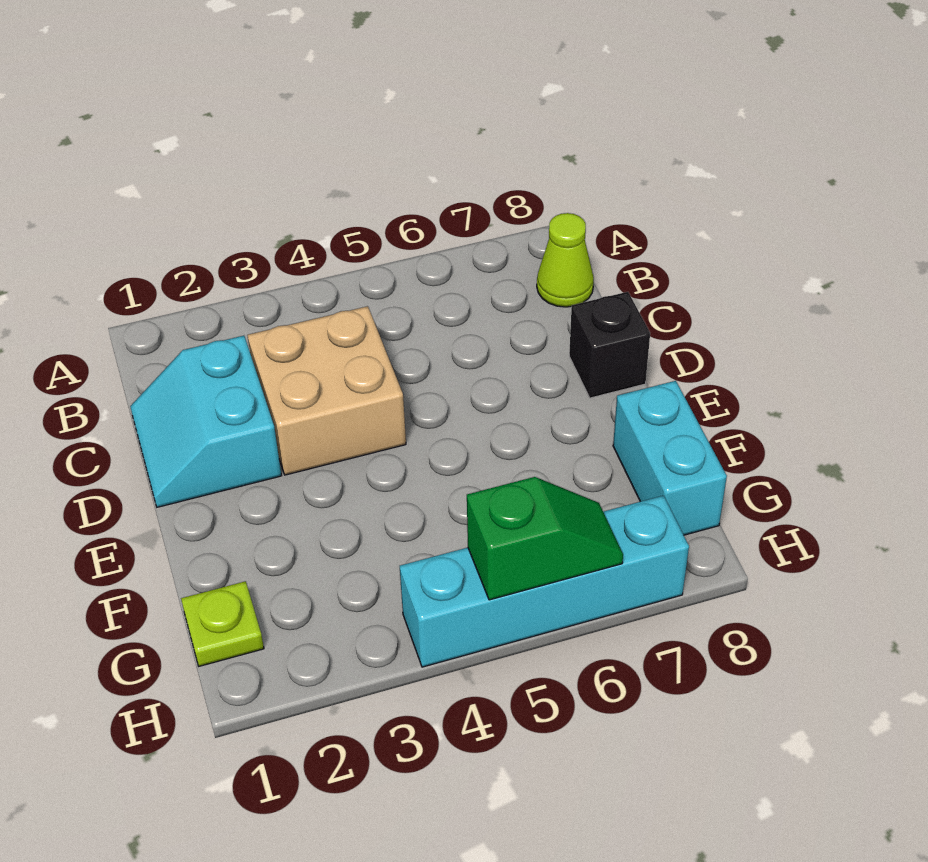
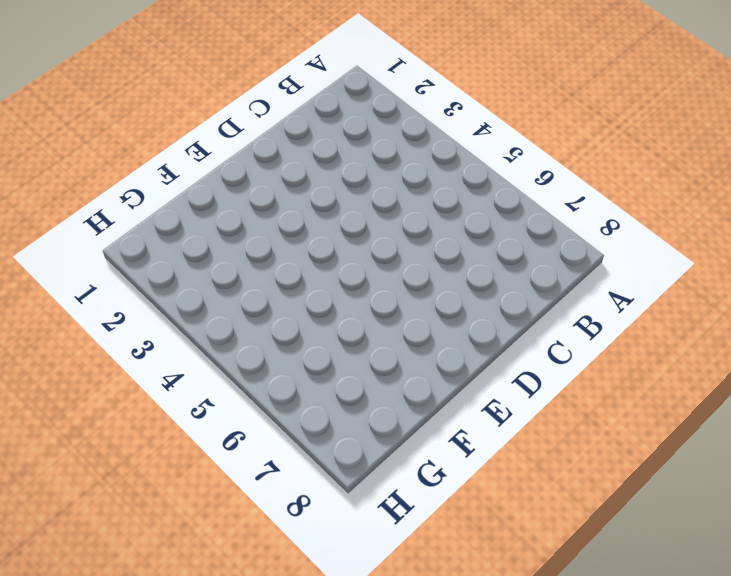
none -> lime 1x1 cone [537,213,594,307]
none -> cyan 2x2 slope [130,336,281,507]

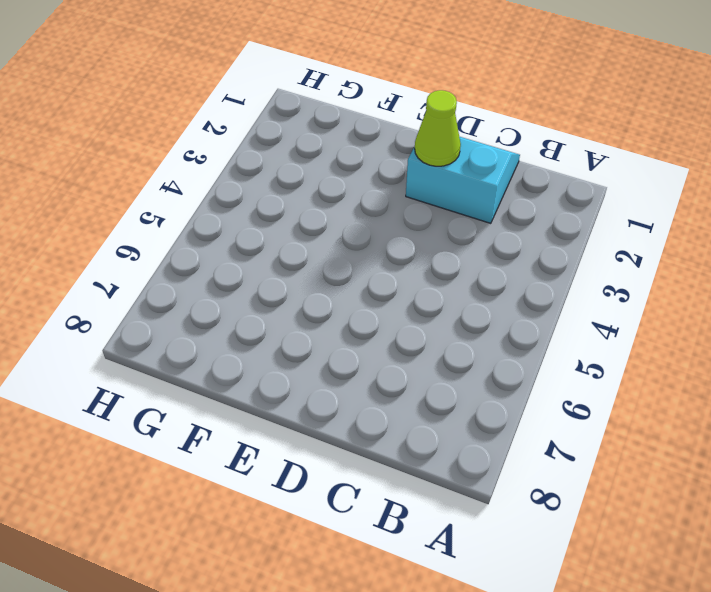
lime 1x1 cone [415,90,461,166] -> lime 1x1 cone moved to [537,213,594,307]
none -> tan 2x2 brick [247,306,406,475]
none -> black 1x1 brick [569,292,650,398]

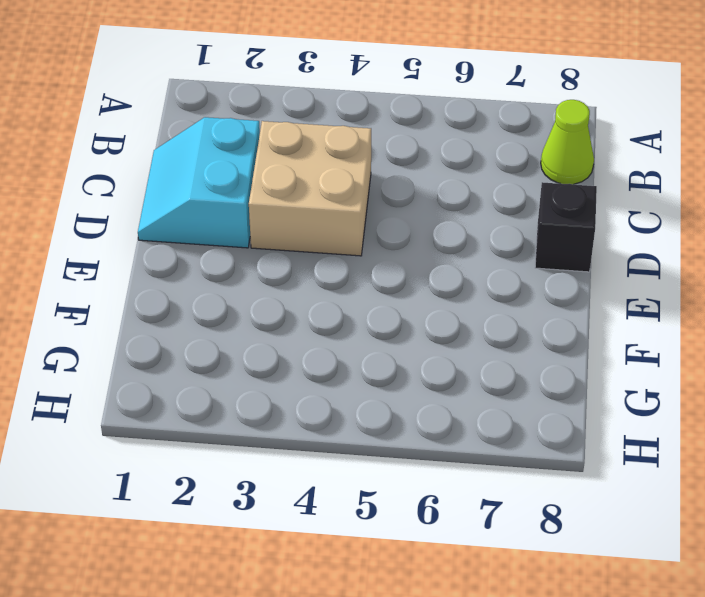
none -> cyan 1x2 brick [613,381,727,535]
none -> lime 1x1 plate [181,581,264,666]

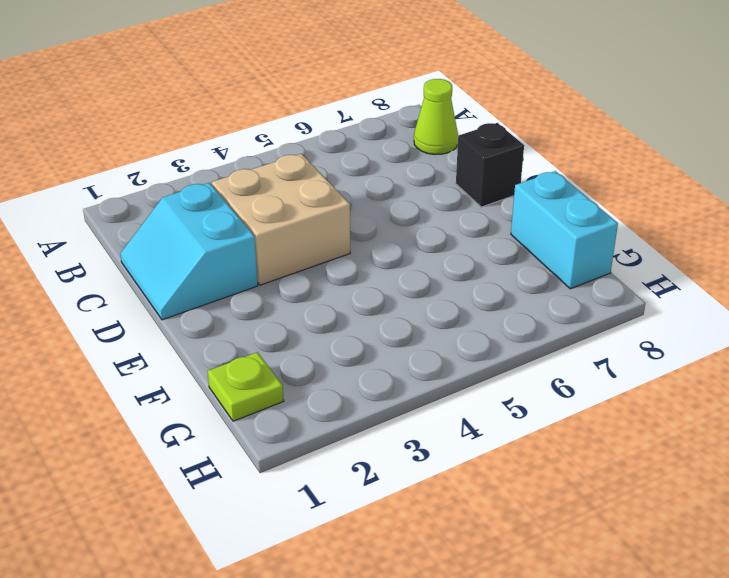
none -> cyan 1x4 brick [400,496,689,667]
none -> green 1x2 slope [467,477,623,600]

